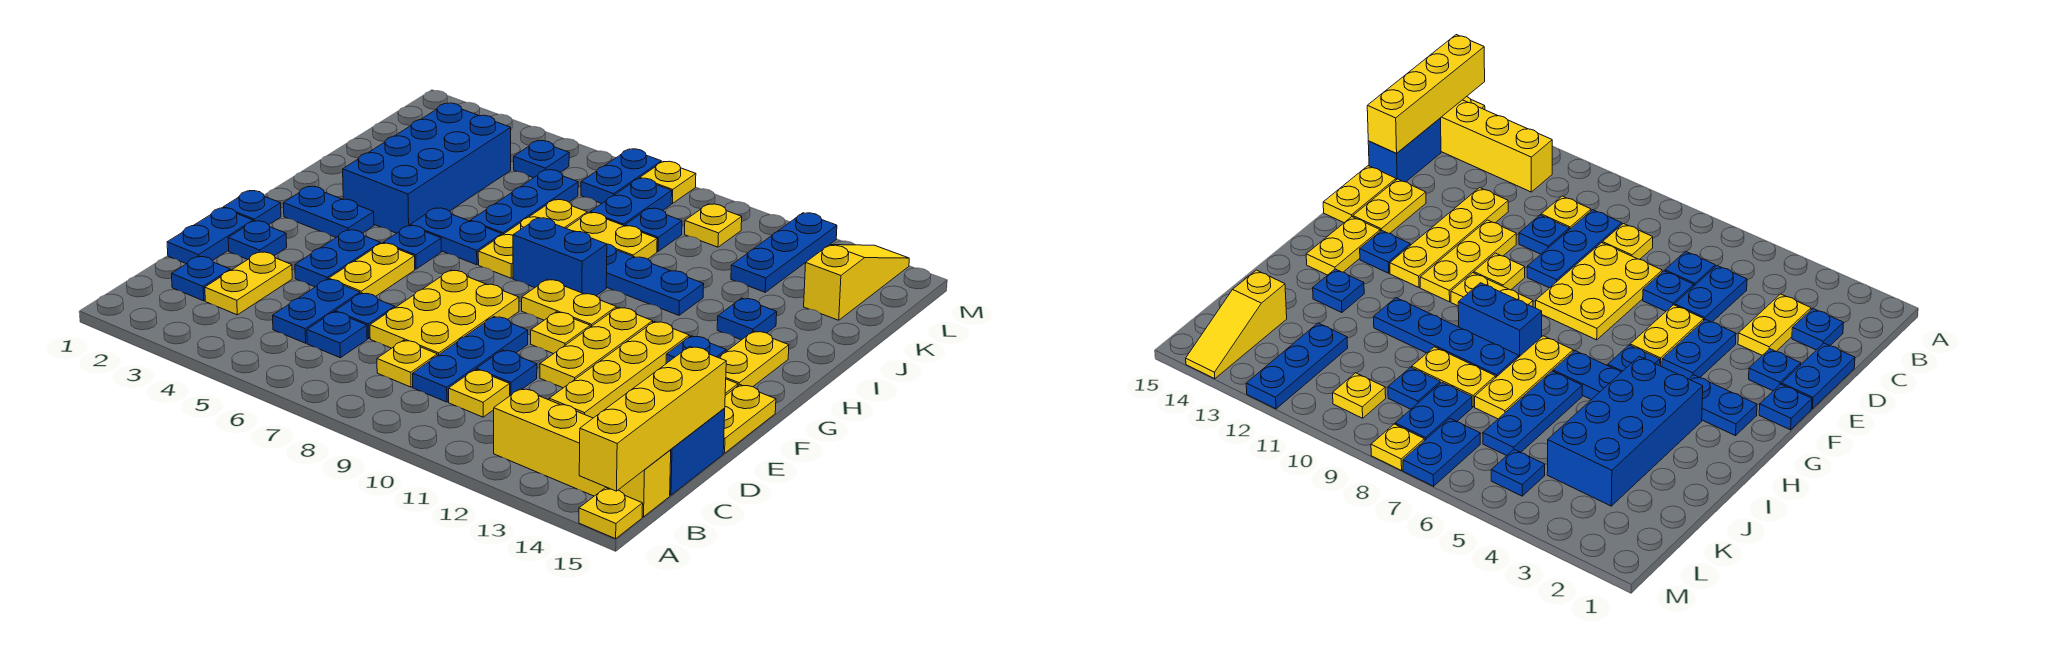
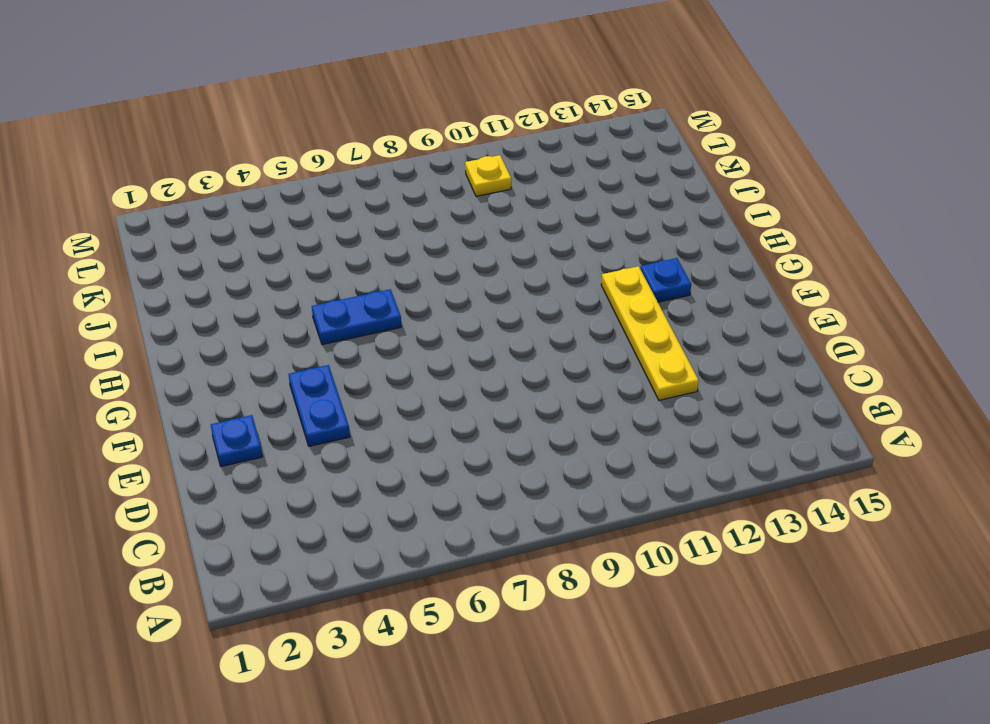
none -> yellow 1x1 plate [579,488,643,539]
none -> yellow 1x4 brick [494,388,671,517]
none -> blue 1x1 plate [172,256,230,301]
none -> yellow 1x2 plate [205,252,292,315]

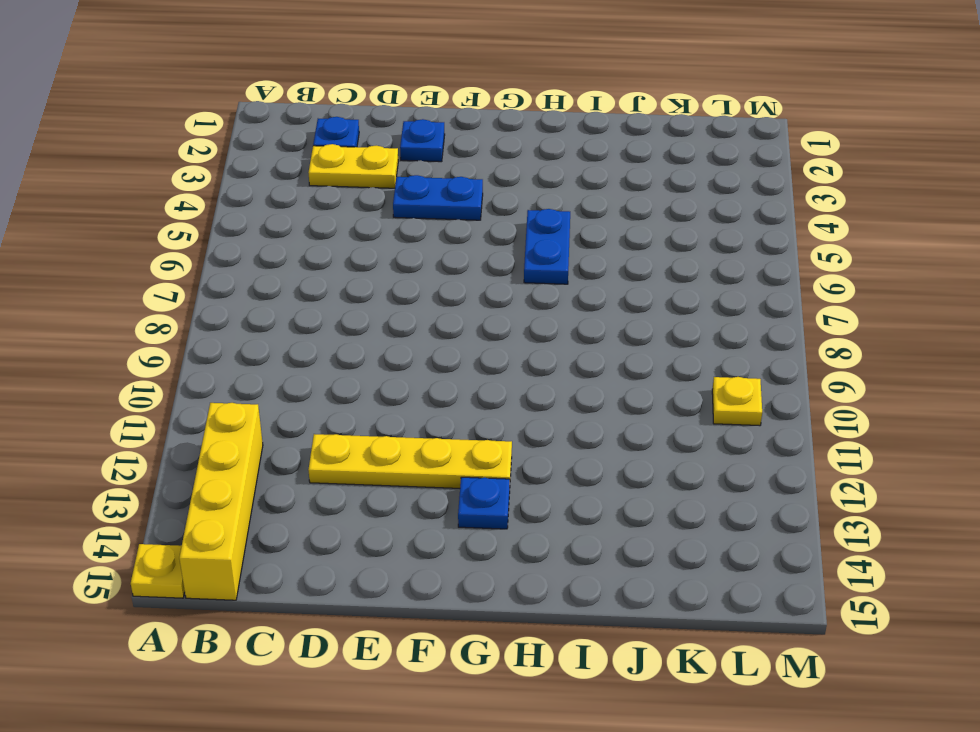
none -> blue 1x2 plate [273,279,360,343]
none -> blue 1x1 plate [307,312,367,358]
none -> yellow 1x1 plate [377,340,437,387]
none -> blue 1x3 plate [413,317,528,402]

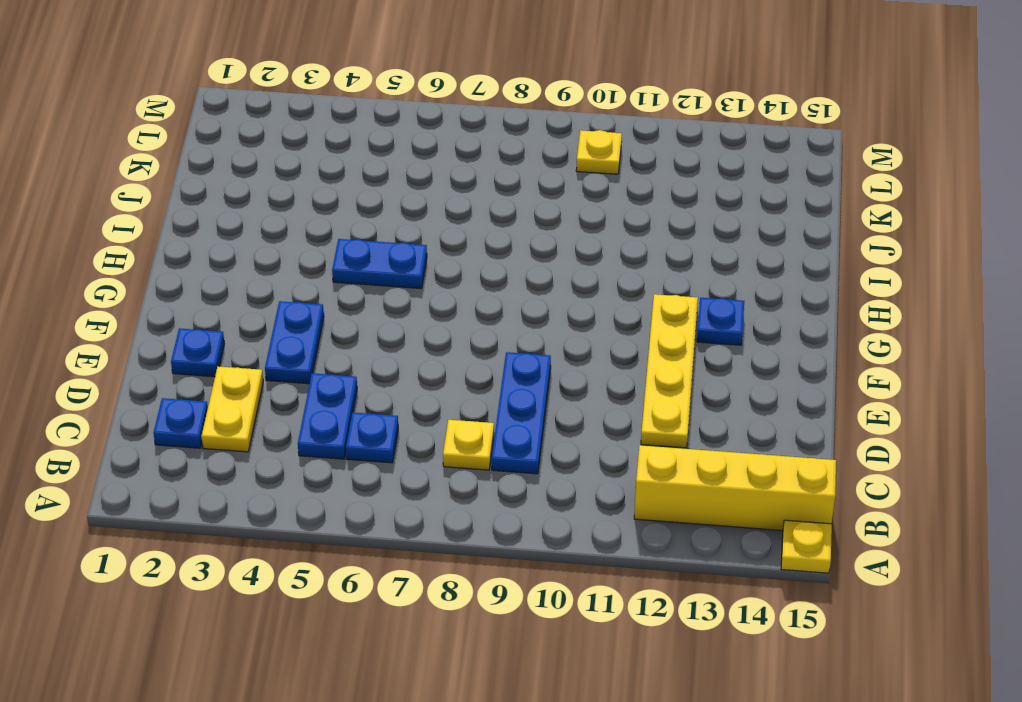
none -> yellow 1x1 plate [449,370,510,417]
none -> blue 1x2 brick [670,408,725,495]
none -> blue 1x2 plate [167,208,253,264]
none -> blue 1x1 plate [335,293,395,339]

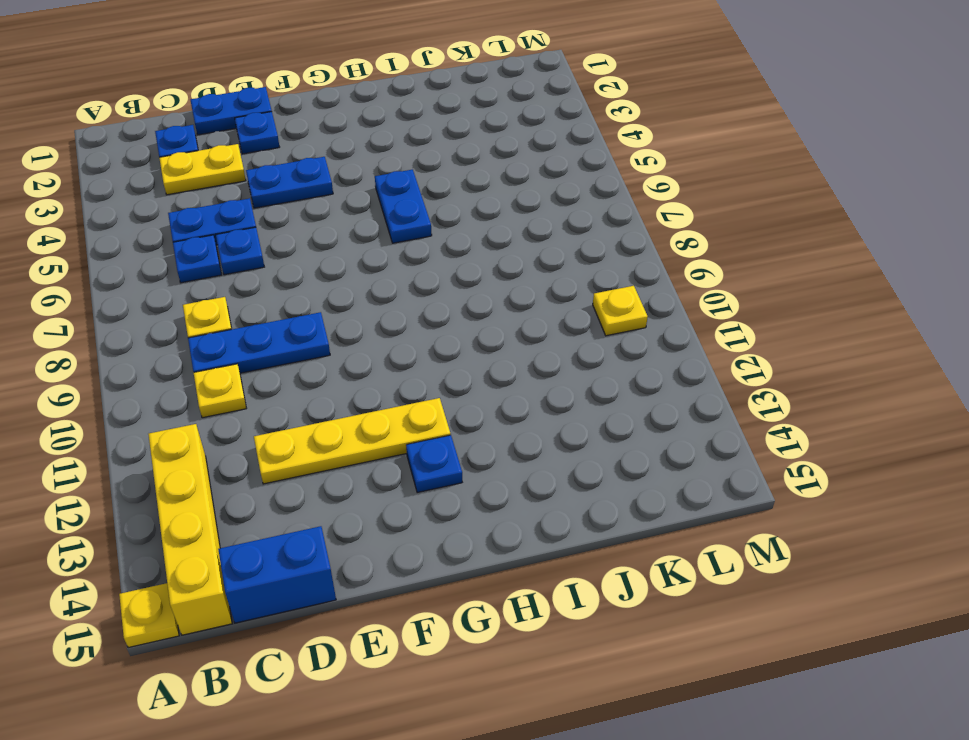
none -> yellow 2x3 plate [370,270,519,356]
none -> blue 1x1 plate [476,350,537,395]
none -> yellow 1x2 plate [329,243,415,296]
none -> yellow 1x3 plate [540,307,653,388]

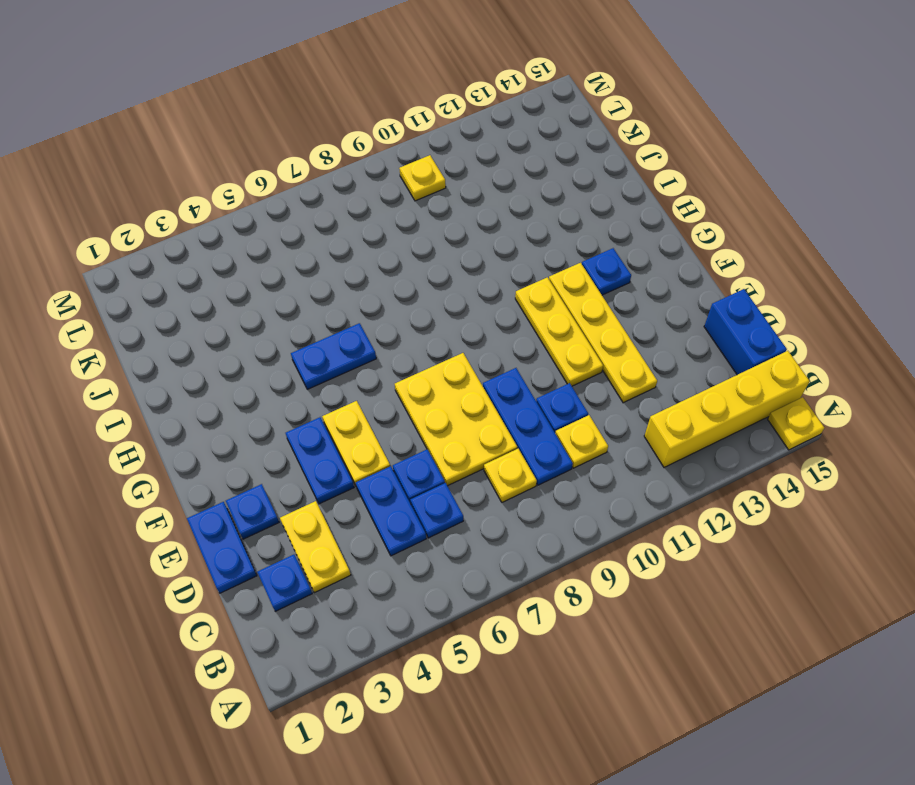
none -> yellow 1x2 plate [1353,179,1426,234]
none -> yellow 1x2 plate [723,385,776,453]
none -> blue 1x1 plate [223,191,281,225]
none -> yellow 1x1 plate [531,312,590,354]

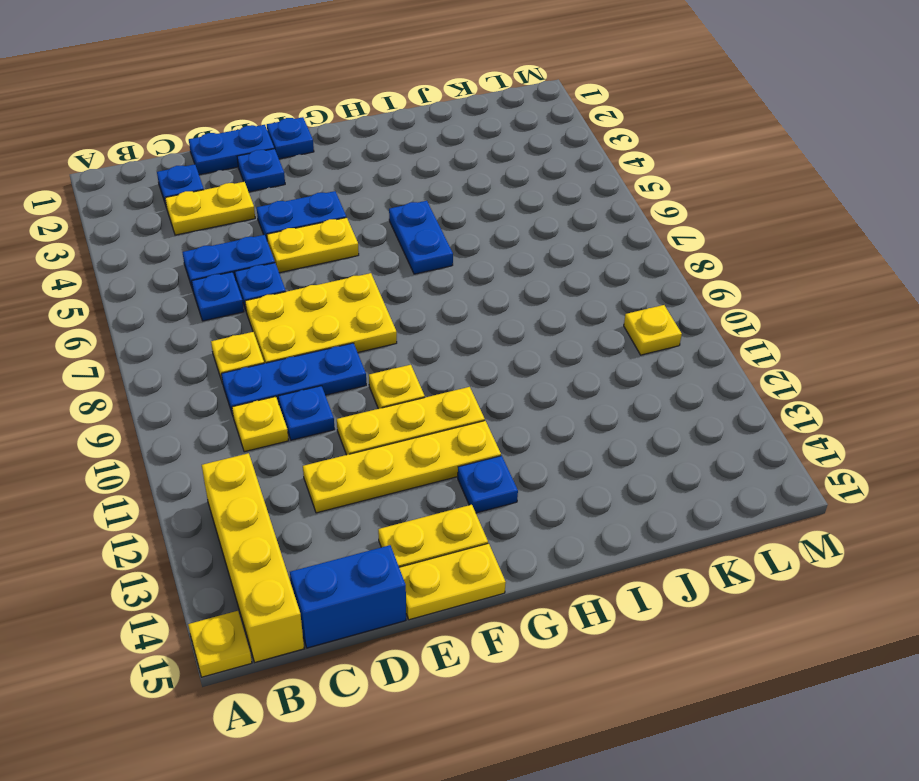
none -> blue 1x2 plate [283,186,374,237]
none -> blue 1x1 plate [383,226,441,269]
none -> yellow 1x2 plate [522,280,616,327]
none -> yellow 1x2 plate [718,331,789,387]

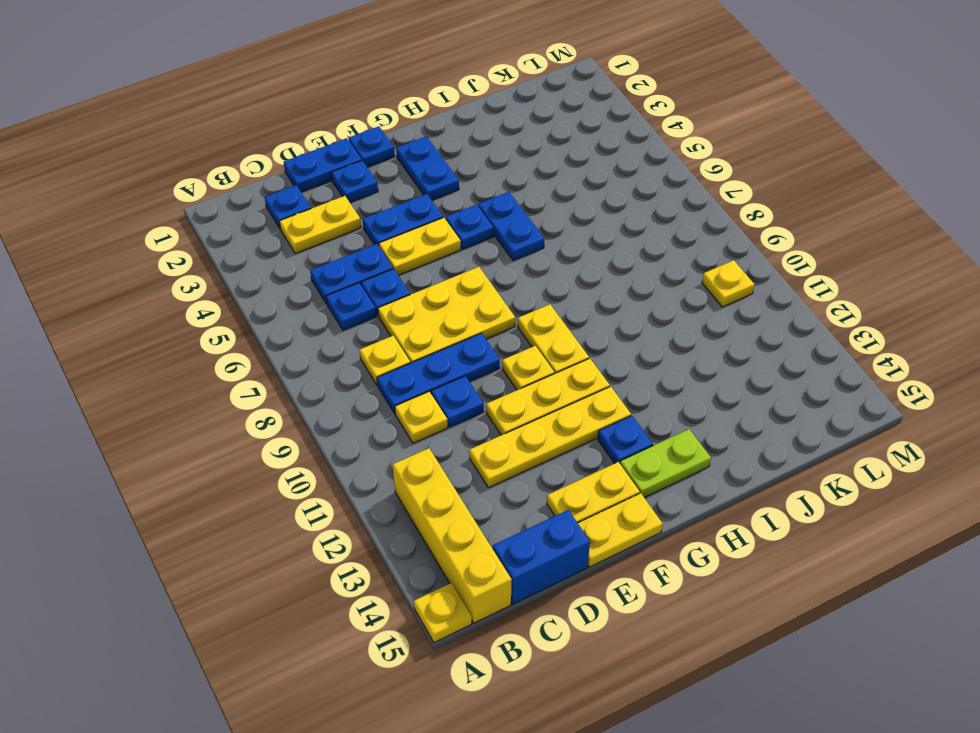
lime 1x2 plate [620,429,711,498] -> yellow 1x2 plate [718,331,789,387]
none -> blue 2x4 brick [343,103,511,233]
none -> yellow 1x3 plate [478,200,587,278]
none -> blue 1x2 brick [513,218,607,296]
none -> blue 1x3 plate [470,170,578,235]

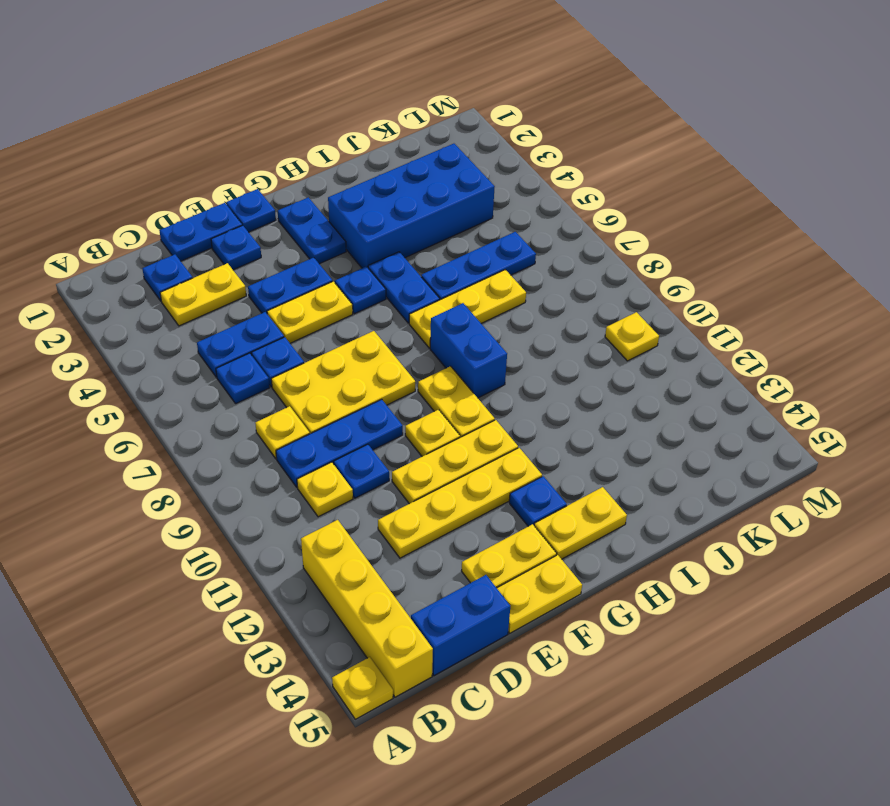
none -> blue 1x4 plate [574,231,704,315]
none -> blue 1x1 plate [717,298,777,340]
none -> yellow 1x2 plate [566,213,657,259]
none -> blue 1x2 plate [590,178,672,226]

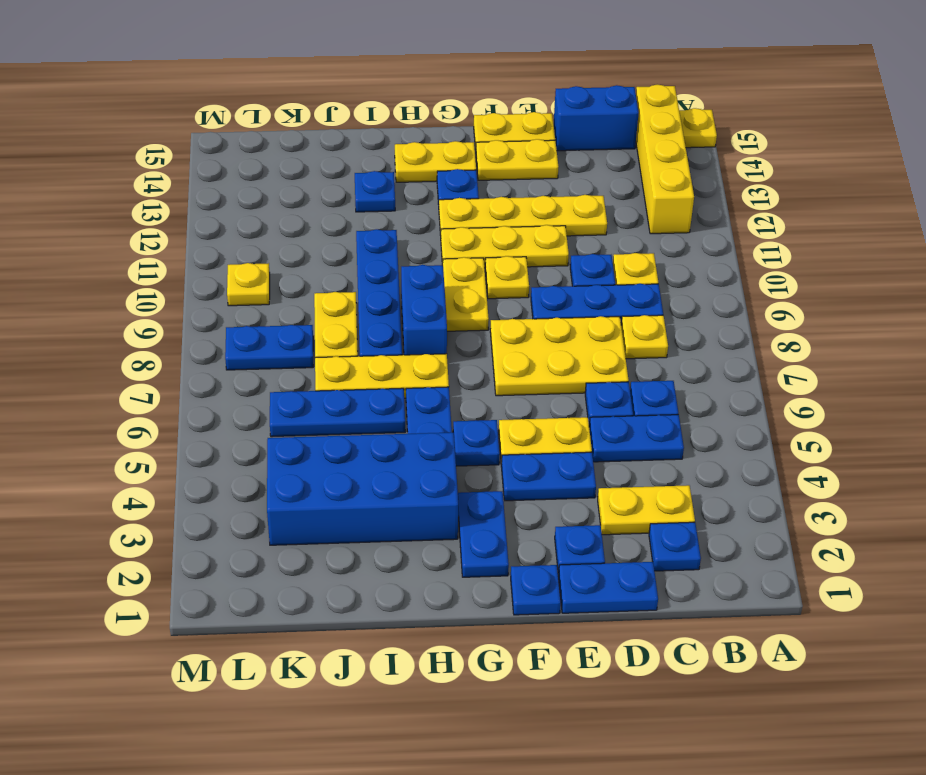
none -> blue 1x1 plate [625,208,682,252]
none -> blue 1x3 plate [731,213,837,292]
none -> yellow 1x3 slope [804,245,909,320]
none -> blue 1x1 plate [514,141,569,178]

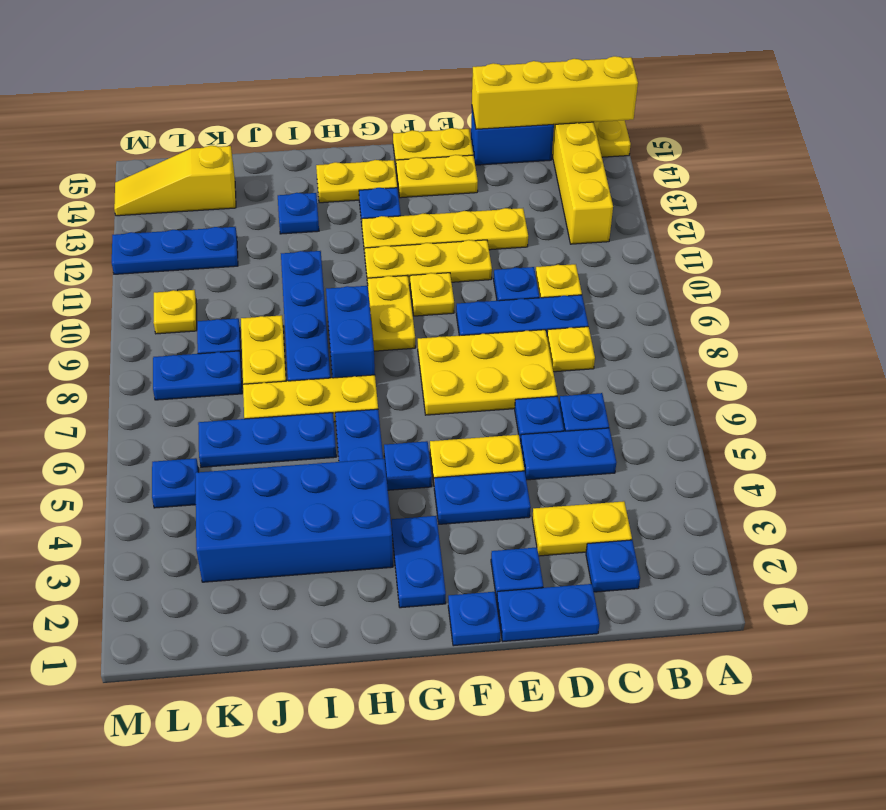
none -> blue 1x2 plate [581,149,661,203]
none -> yellow 1x1 plate [640,161,696,204]

